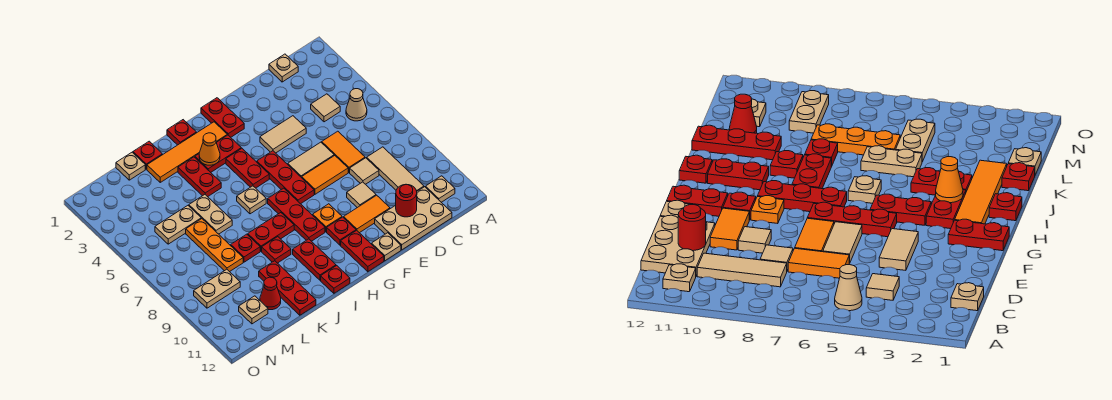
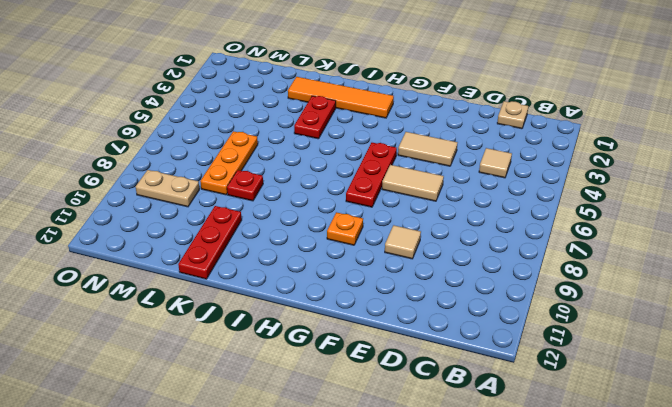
none -> tan 1x1 cone [346,89,367,121]
none -> tan 1x1 plate [426,176,455,202]
none -> tan 1x3 tile [367,147,424,191]
none -> tan 2x3 plate [375,187,452,250]

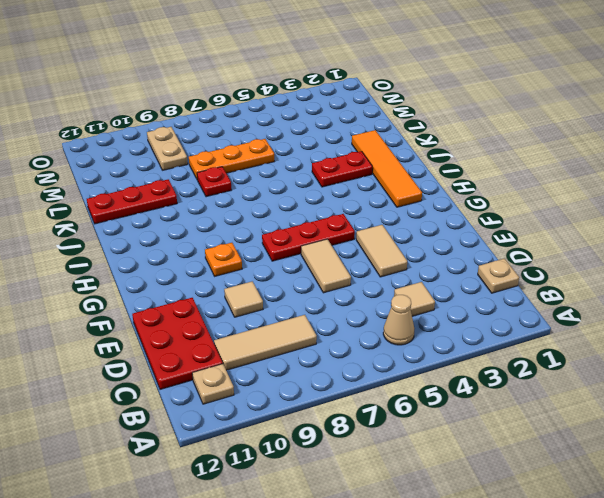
red 2x3 plate [132,298,223,389] -> tan 2x3 plate [375,187,452,250]
none -> orange 1x2 tile [322,131,365,172]
none -> tan 1x1 tile [350,158,379,184]
none -> orange 1x2 tile [302,155,348,194]
none -> orange 1x2 tile [344,195,390,233]

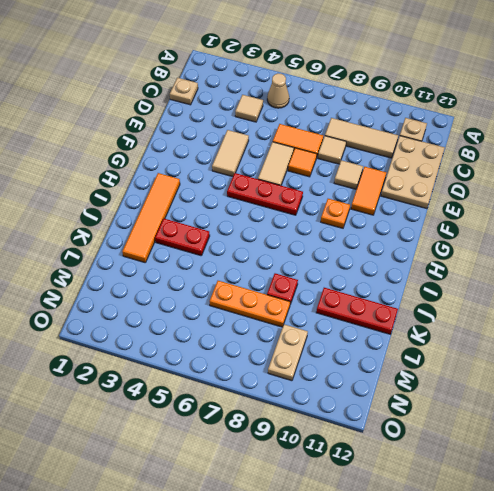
orange 1x1 tile [288,148,317,177] -> orange 1x2 tile [302,155,348,194]
none -> tan 1x1 plate [372,233,401,261]
none -> red 1x2 plate [201,98,244,137]
none -> red 1x1 plate [327,217,356,245]
none -> red 1x2 plate [341,230,384,272]

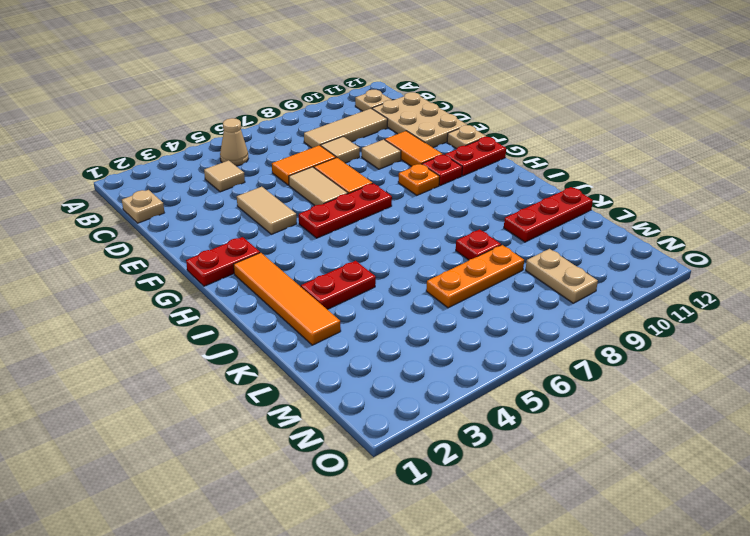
none -> red 1x2 plate [195,135,241,172]
none -> red 1x2 plate [226,148,269,188]
none -> red 1x3 plate [268,188,325,241]
none -> red 1x1 plate [167,120,196,145]

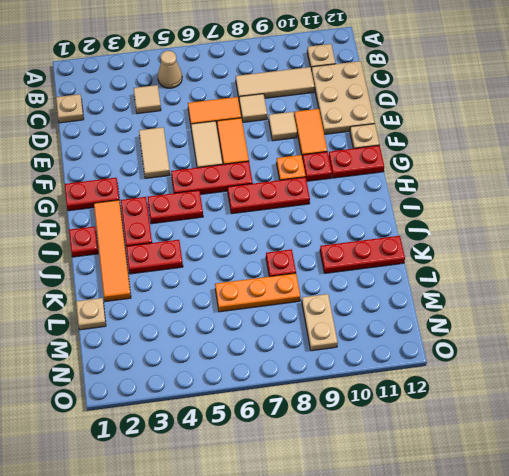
none -> tan 1x1 plate [237,186,266,214]
none -> red 1x2 plate [248,213,294,251]
none -> red 1x2 plate [293,239,336,280]
none -> red 1x1 plate [321,266,350,293]

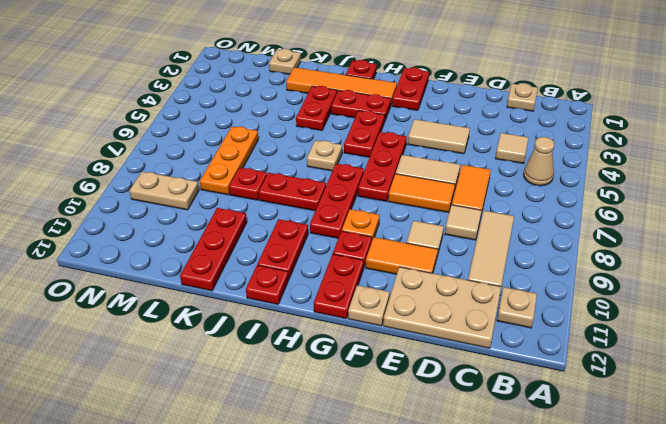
none -> red 1x1 plate [262,237,291,263]
none -> red 1x1 plate [133,141,162,169]
none -> tan 1x2 plate [189,195,232,234]
none -> tan 1x2 plate [155,206,201,244]

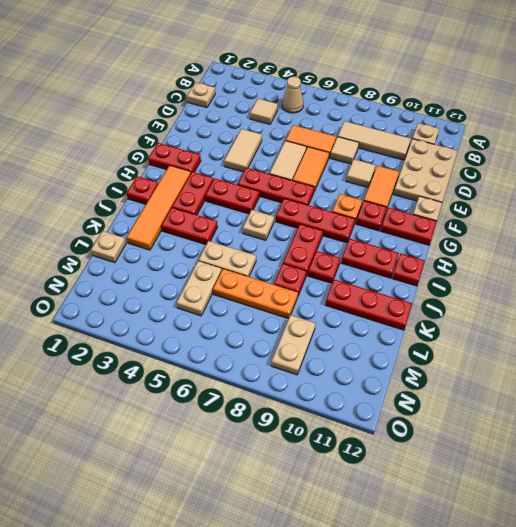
none -> red 1x1 plate [133,141,162,169]
none -> red 1x1 cone [260,277,281,310]
none -> tan 1x1 plate [239,296,268,324]
none -> red 1x1 round brick [396,185,417,217]

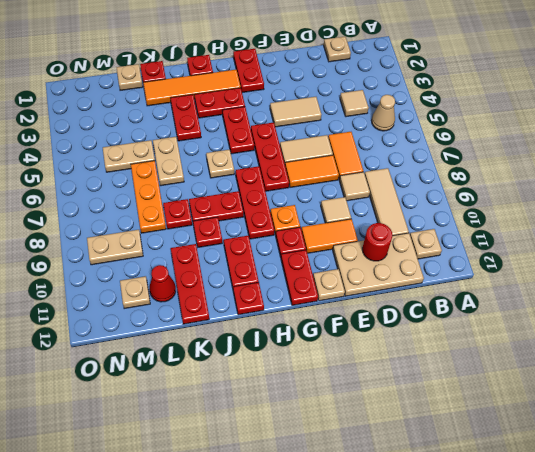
none -> orange 1x1 cone [199,133,220,165]

